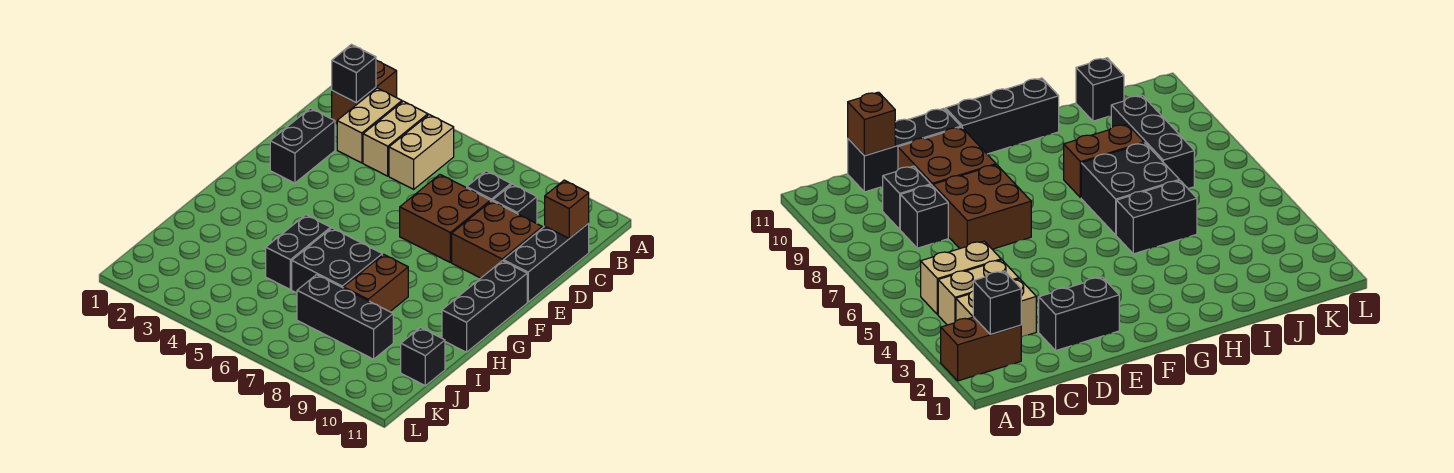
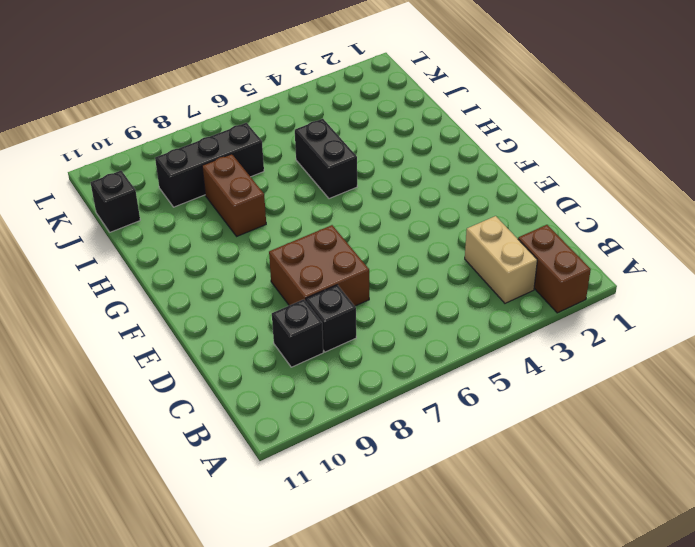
none -> tan 1x2 brick [363,101,428,176]
none -> tan 1x2 brick [389,115,454,189]
none -> black 1x3 brick [503,223,589,302]

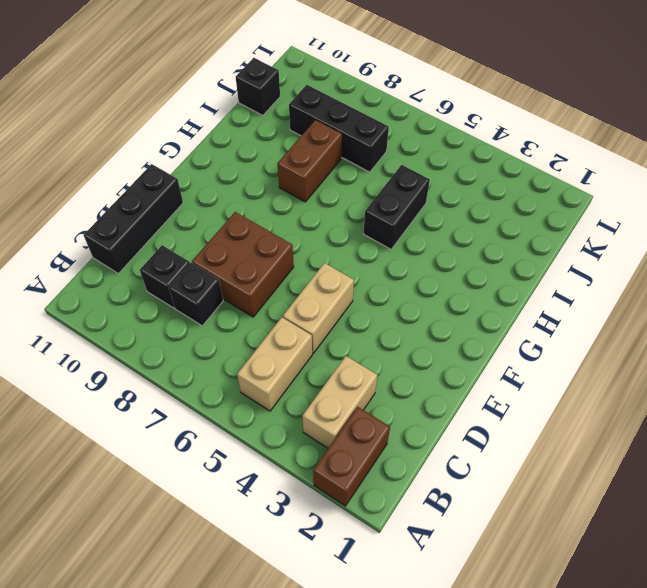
tan 1x2 brick [283,263,354,353] -> tan 1x2 brick moved to [363,101,428,176]
none -> black 1x2 brick [270,108,335,183]
none -> brown 2x2 brick [452,201,542,278]
none -> black 1x3 brick [442,261,527,352]

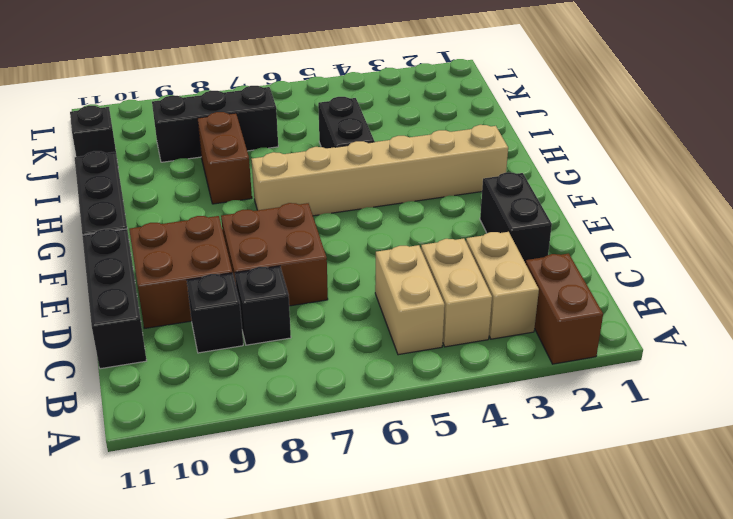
tan 1x6 brick [252,125,508,216] -> none
none -> black 2x2 brick [292,228,382,293]
none -> black 1x1 brick [332,44,376,103]
none -> brown 1x1 brick [545,180,589,238]

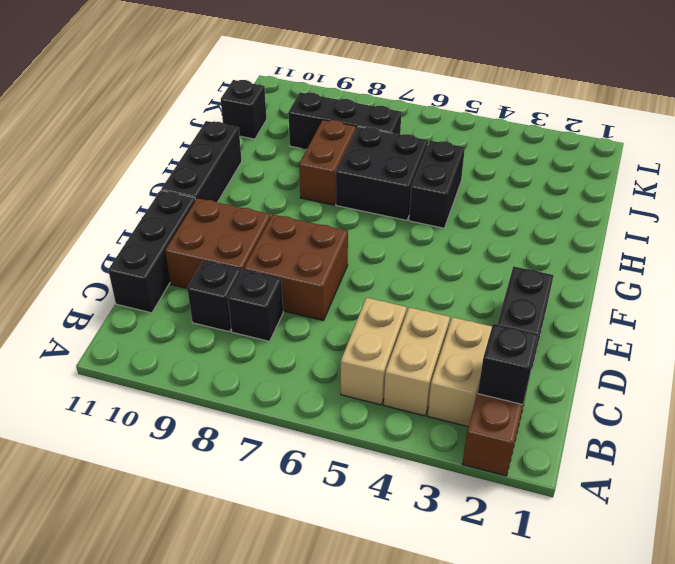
none -> brown 1x1 brick [545,180,589,238]

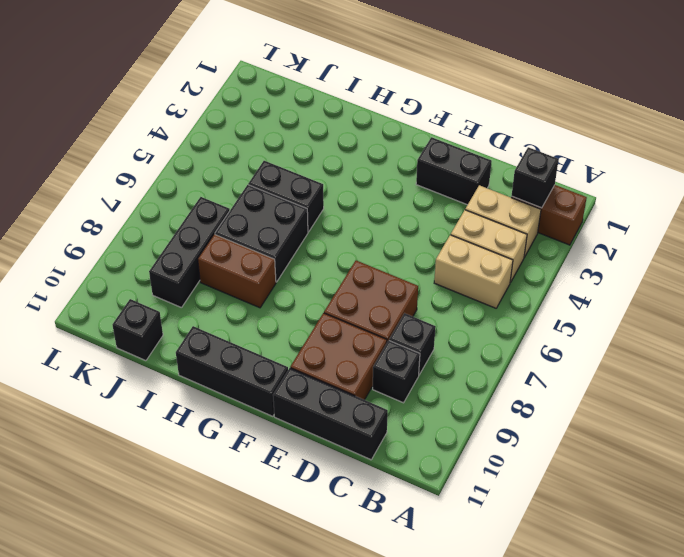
none -> brown 1x1 brick [545,180,589,238]

